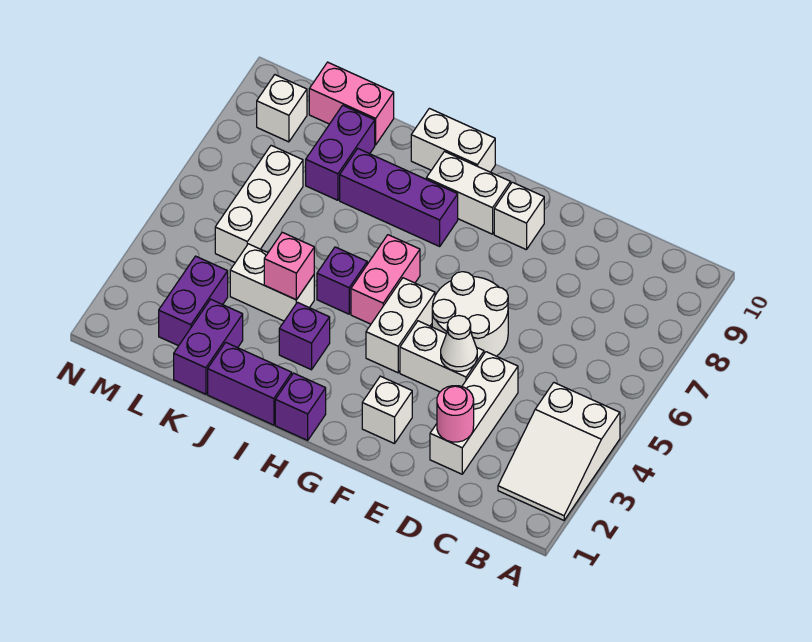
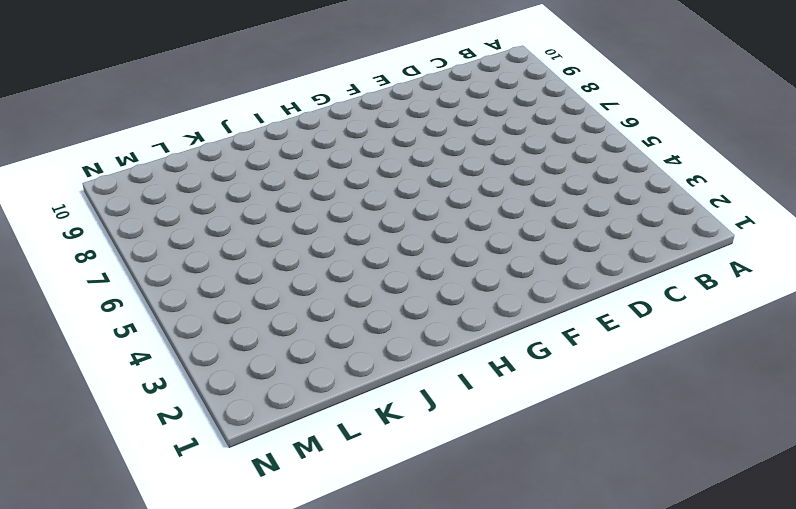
none -> white 2x3 slope [498,383,620,520]
none -> white 1x3 brick [430,352,518,474]
none -> white 1x2 brick [400,321,484,392]

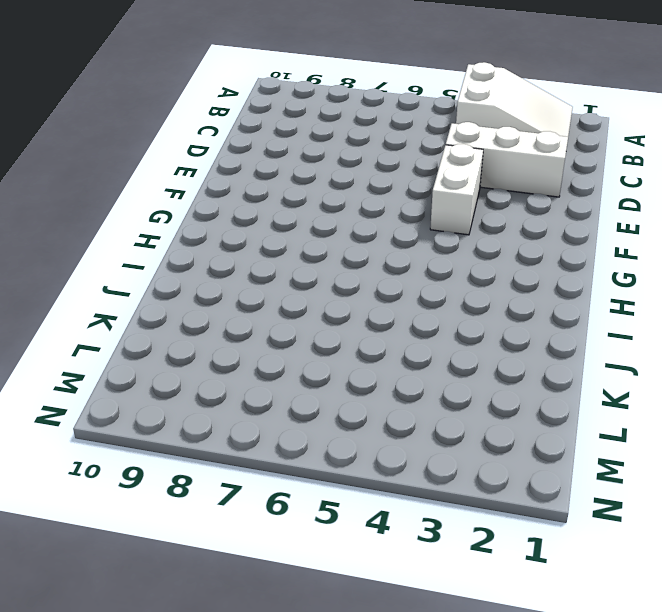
none -> white 2x2 round brick [432,272,508,356]
none -> white 1x1 brick [362,376,412,444]
none -> white 1x1 brick [494,182,544,250]

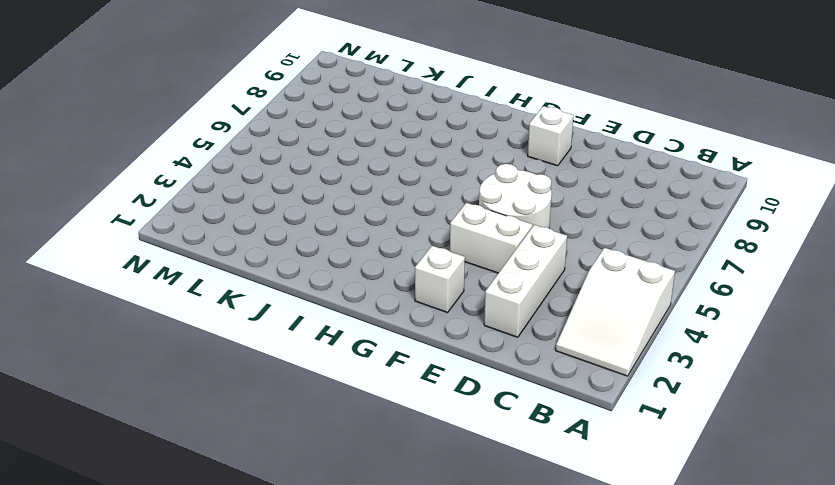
none -> white 1x2 brick [366,278,435,373]
none -> white 1x2 brick [426,152,511,234]
none -> purple 1x1 brick [275,373,326,440]

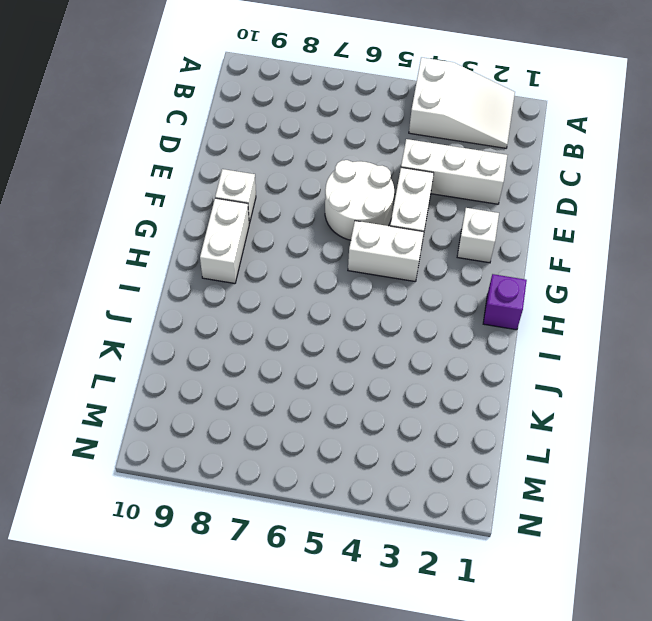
none -> pink 1x2 brick [351,235,420,324]
none -> purple 1x3 brick [340,149,458,246]
none -> white 1x2 brick [411,108,495,172]

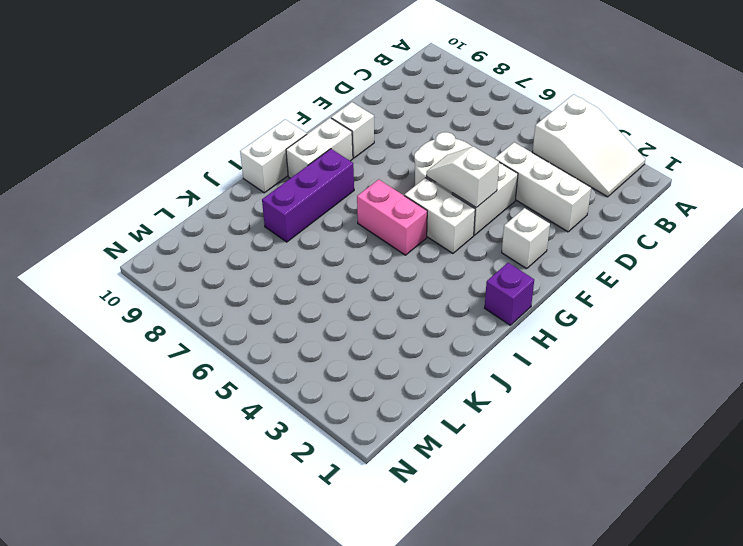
white 1x2 slope [427,147,499,208] -> none
none -> purple 1x2 brick [208,342,292,425]
none -> purple 1x1 brick [279,302,330,370]
none -> purple 1x1 brick [317,247,367,314]

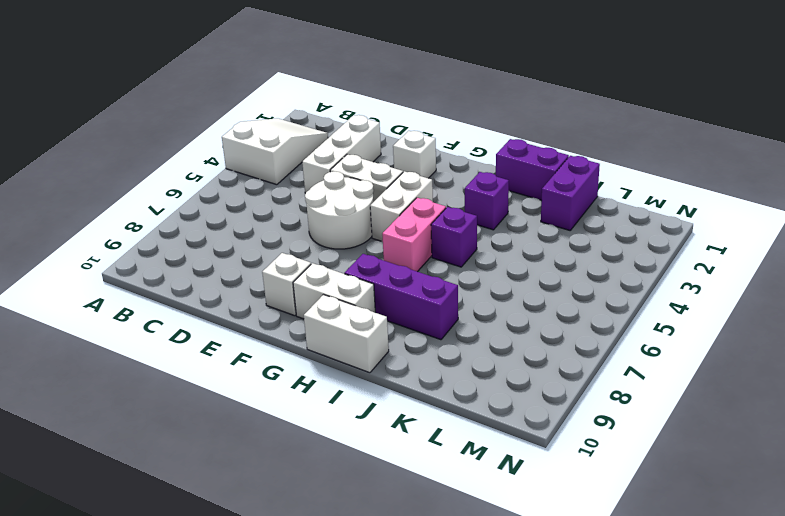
none -> purple 1x1 brick [275,373,326,440]
none -> white 1x2 brick [230,244,314,321]
none -> purple 1x2 brick [306,105,375,200]

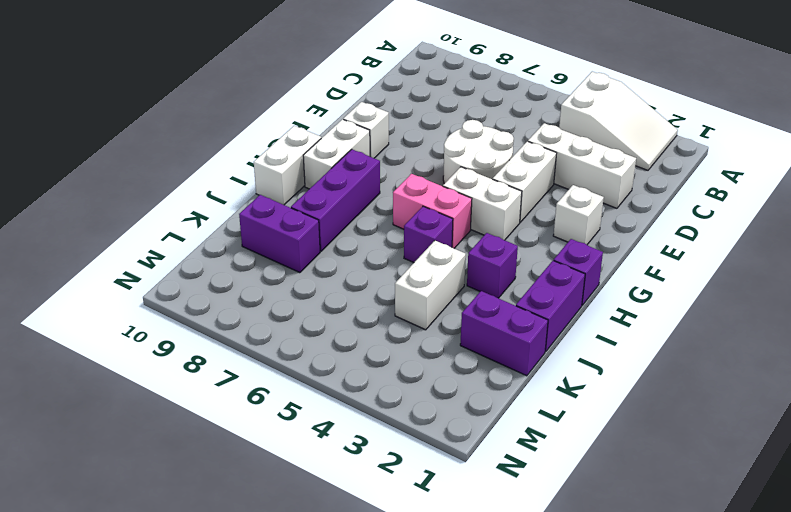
none -> pink 1x2 brick [309,62,394,145]
none -> purple 1x2 brick [159,256,228,346]
none -> white 1x3 brick [215,146,303,262]

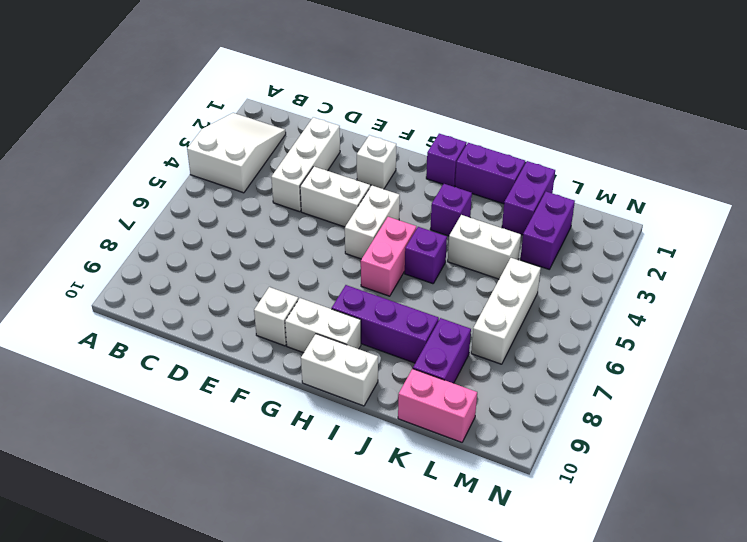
none -> white 2x2 round brick [432,272,508,356]
none -> white 1x1 brick [257,75,307,142]
none -> pink 1x1 round brick [437,386,474,442]

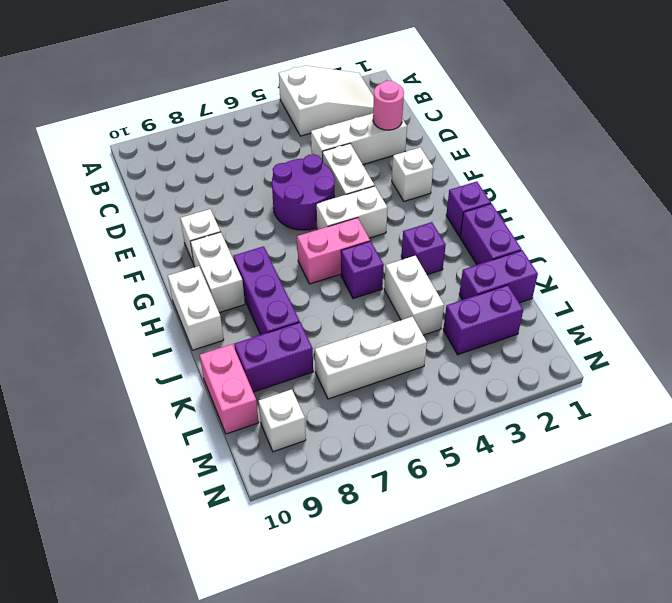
purple 2x2 round brick [272,154,335,230] -> white 2x2 round brick [432,272,508,356]
none -> white 1x1 cone [441,316,477,371]
none -> pink 1x1 brick [264,232,314,300]

